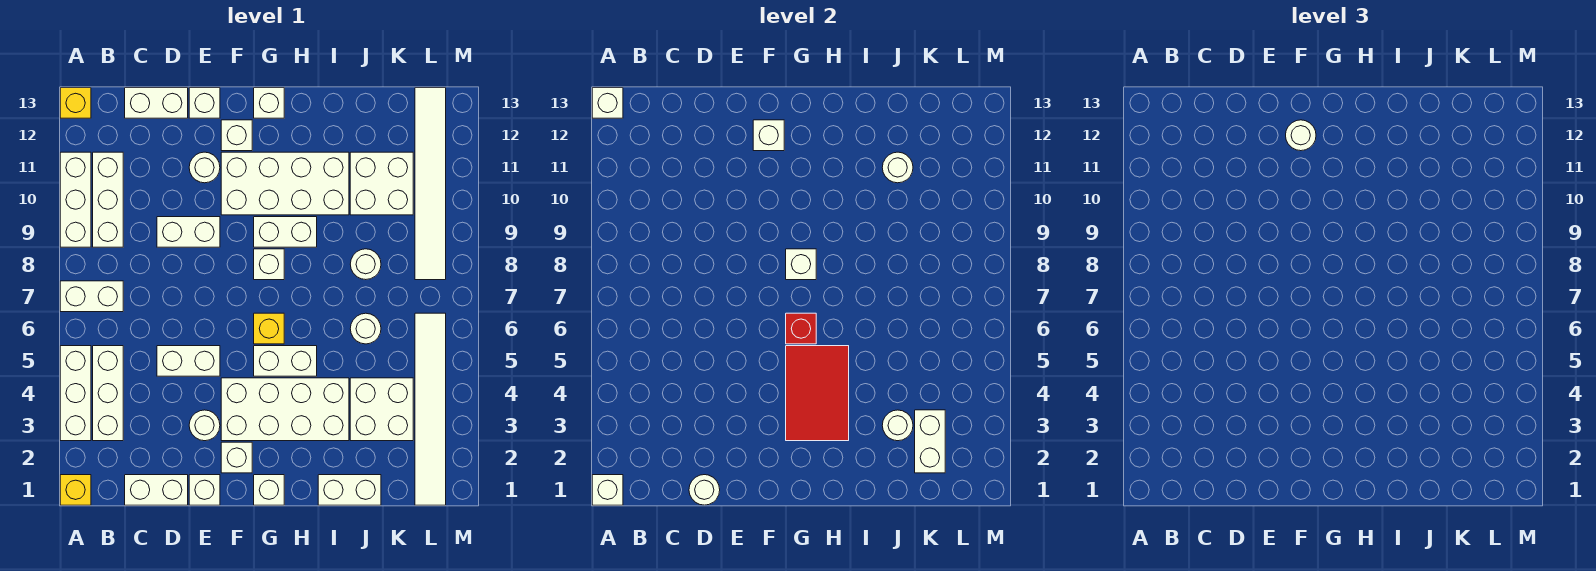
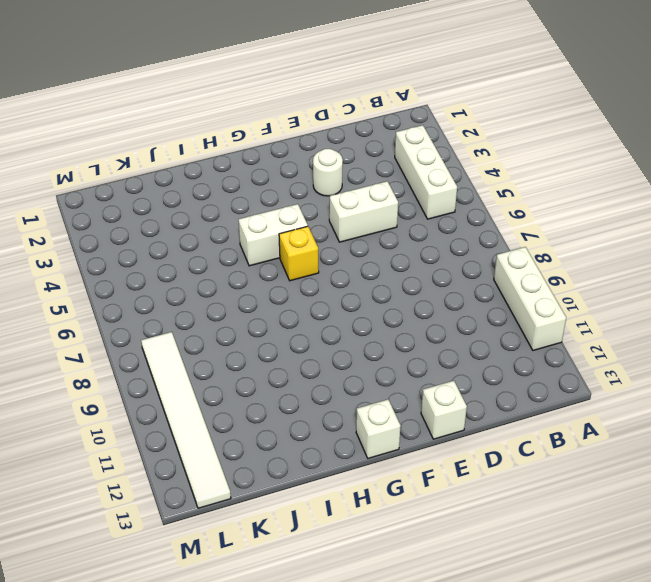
none -> yellow 1x1 brick [60,475,91,505]
none -> white 1x3 brick [60,346,91,441]
none -> white 1x2 brick [60,281,123,312]
none -> yellow 1x1 brick [60,88,91,118]

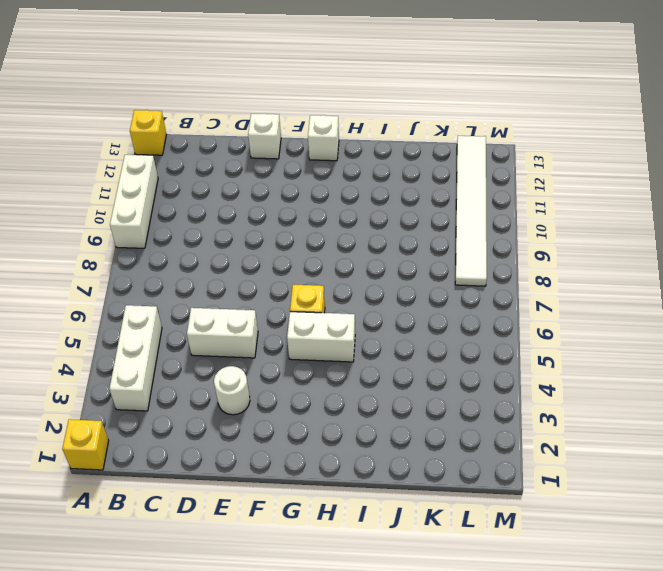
none -> white 1x3 brick [60,346,91,441]
none -> white 1x2 brick [60,281,123,312]
none -> white 1x3 brick [93,152,123,247]
none -> white 1x2 brick [125,475,188,505]

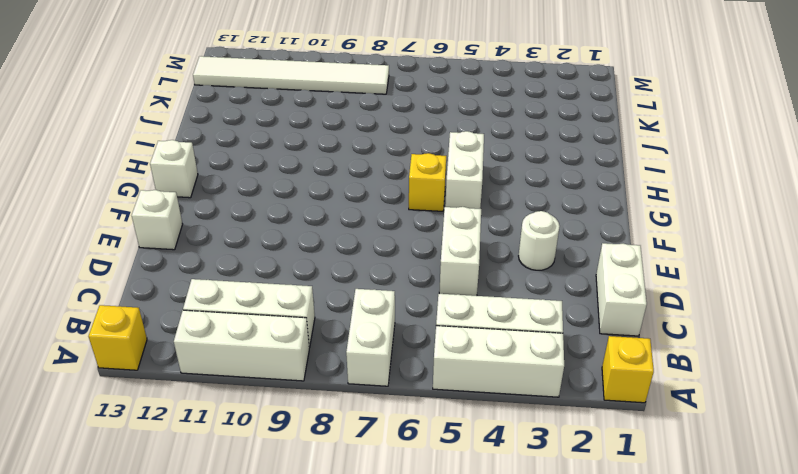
none -> white 1x2 brick [125,88,188,118]
none -> white 1x2 brick [157,217,220,247]
none -> white 1x1 brick [189,475,220,505]
none -> white 1x1 round brick [189,152,220,183]

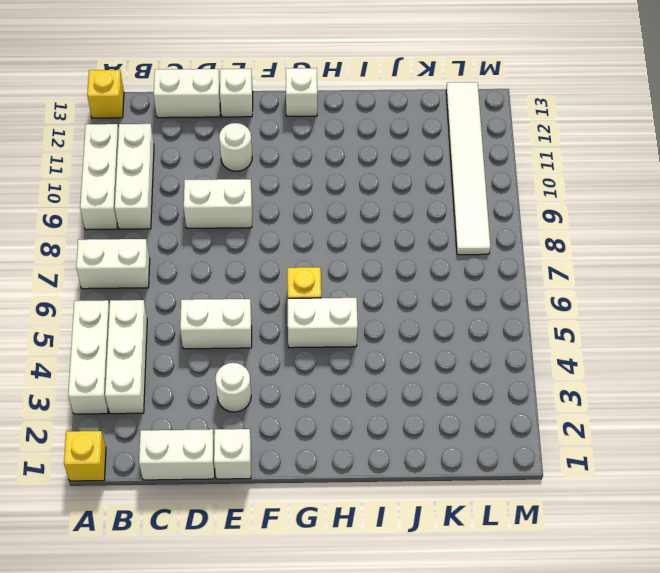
none -> white 1x1 brick [221,442,252,473]
none -> white 2x4 brick [221,378,349,441]
none -> white 2x4 brick [221,152,349,215]
none -> white 1x1 brick [221,120,252,151]

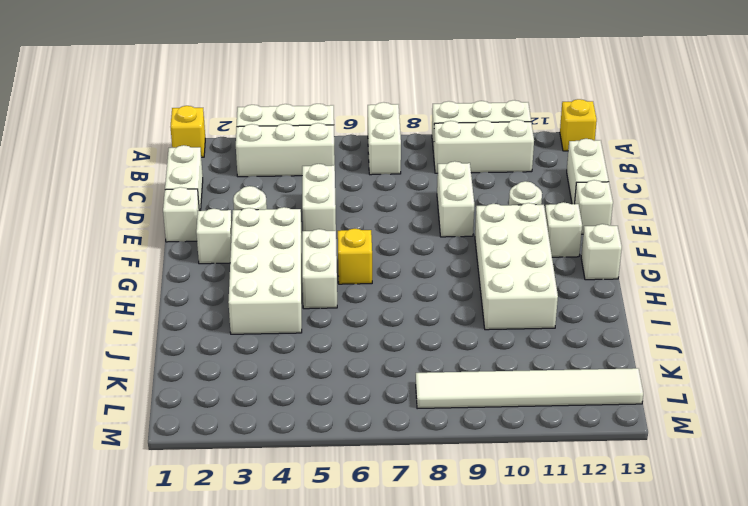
none -> white 1x1 brick [254,475,284,505]
none -> white 1x1 brick [254,249,284,280]
none -> white 1x2 brick [254,217,317,247]
none -> white 1x2 brick [318,475,381,505]

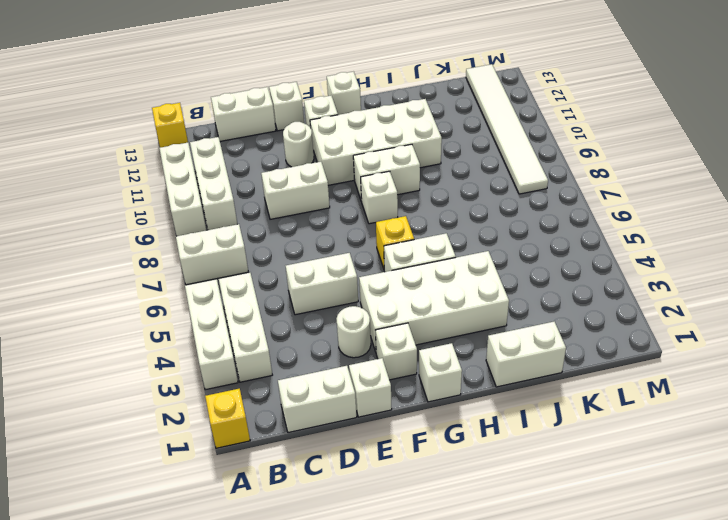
none -> white 2x2 brick [350,378,413,441]
none -> white 1x1 round brick [350,313,381,344]
none -> white 1x1 round brick [350,249,381,280]
none -> white 2x2 brick [350,152,413,215]

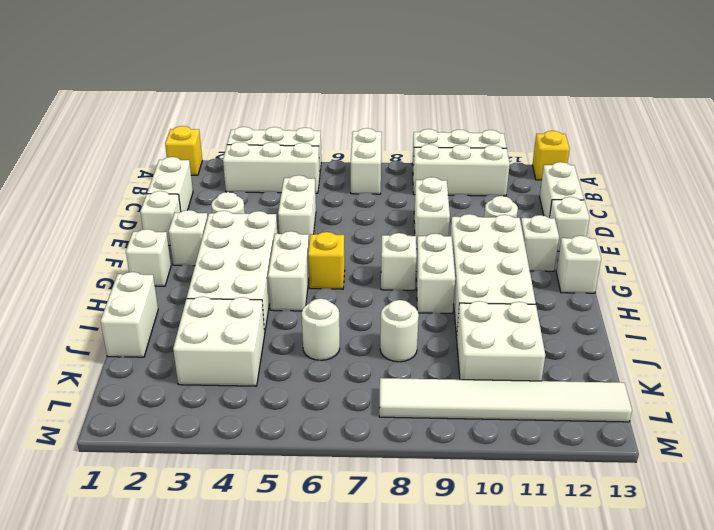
none -> white 1x6 tile [415,313,446,505]
none -> white 1x1 brick [592,475,623,505]
none -> white 1x1 brick [592,88,623,118]
none -> white 1x1 round brick [689,475,720,505]

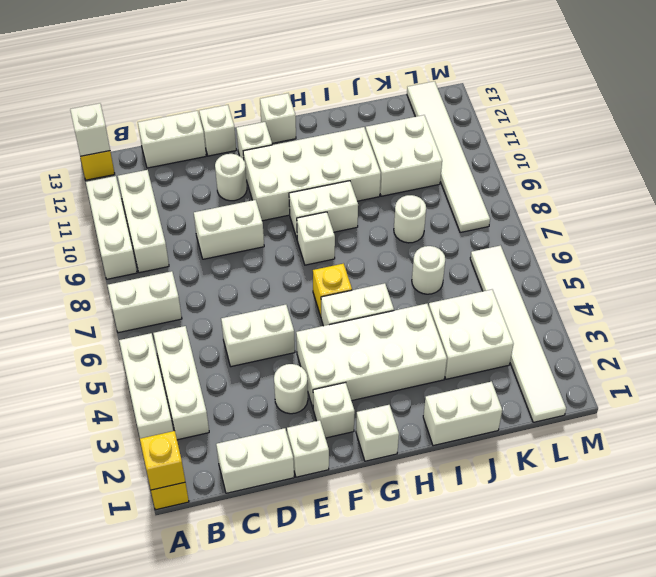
yellow 1x1 brick [140,431,185,490] -> white 1x1 brick [592,475,623,505]
none -> white 1x1 round brick [689,475,720,505]
none -> white 1x1 brick [753,120,784,151]
none -> red 2x3 tile [786,346,849,441]
none -> red 1x1 brick [786,313,816,344]

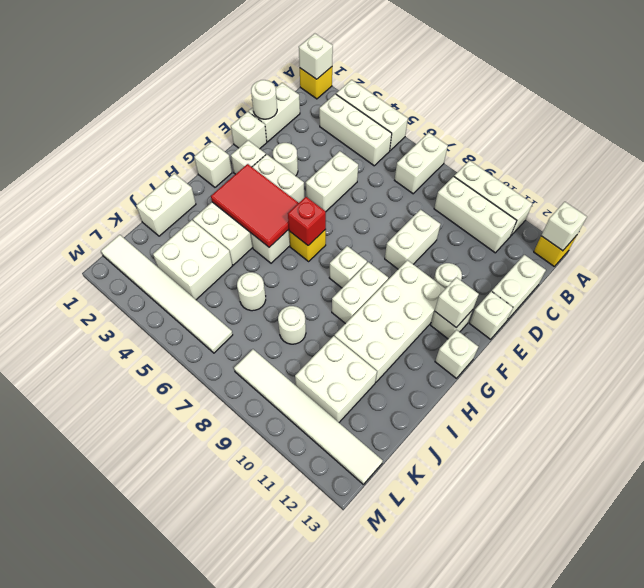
none -> white 1x1 brick [786,249,816,280]
none -> white 1x1 round brick [882,410,913,441]
none -> white 1x1 round brick [882,152,913,183]
none -> white 1x2 brick [915,410,945,473]

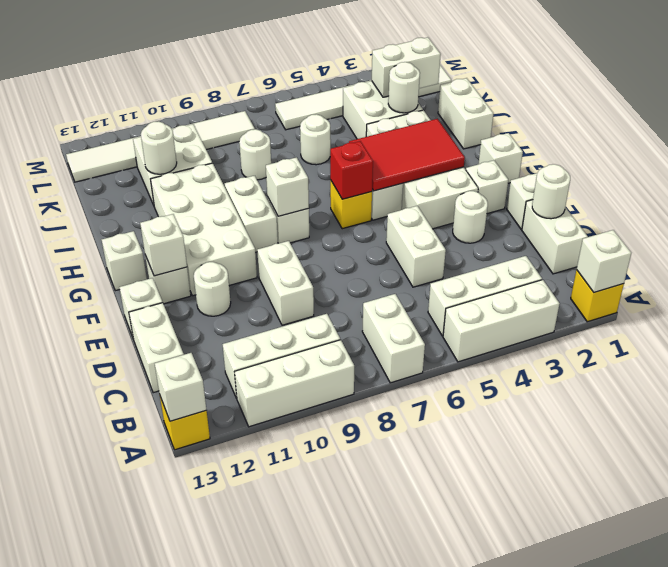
none -> white 1x1 round brick [1286,120,1316,151]

